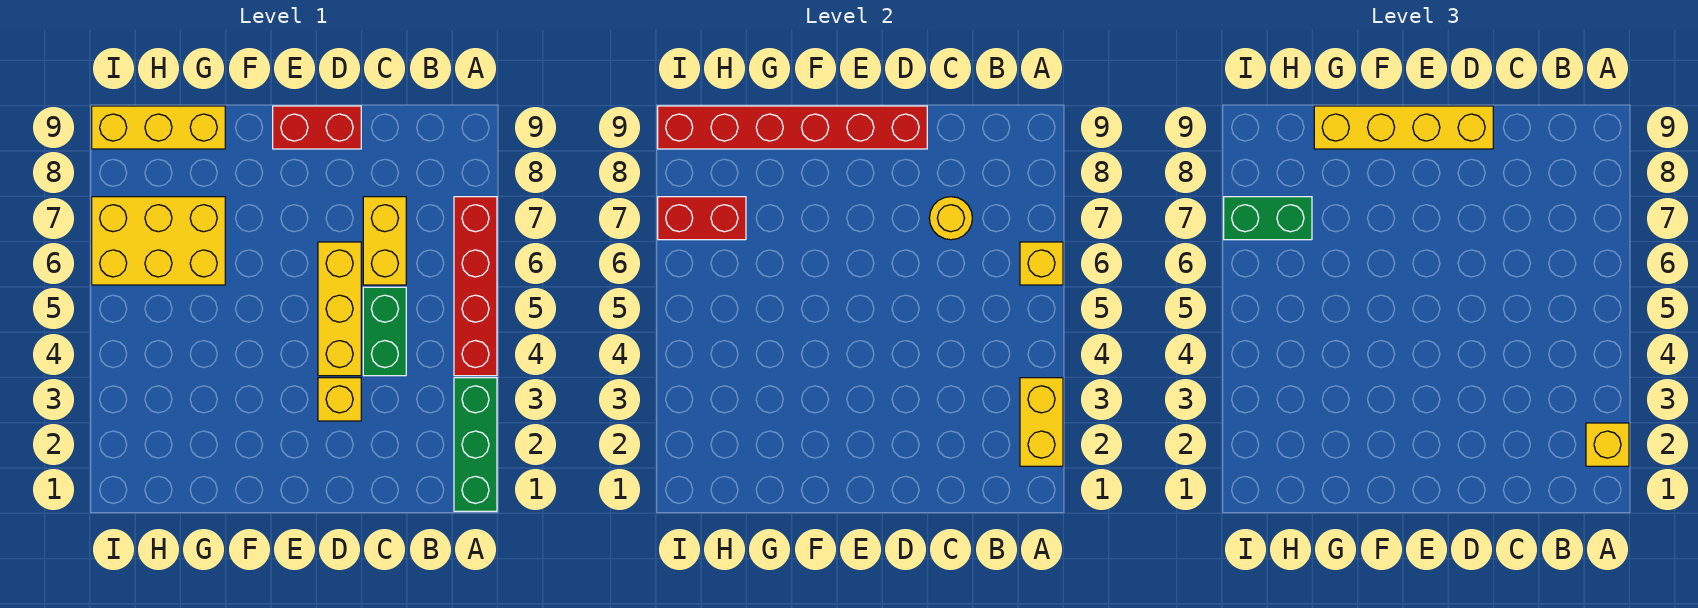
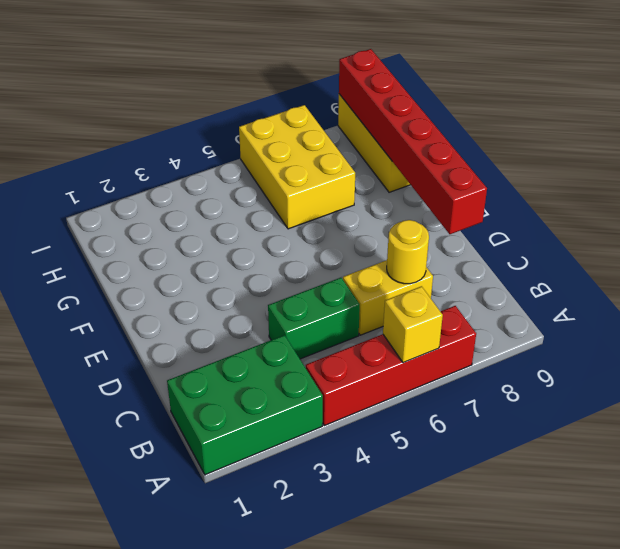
green 2x3 brick [167,335,323,475] -> green 1x3 brick [454,378,497,511]
none -> yellow 1x1 brick [318,378,361,421]
none -> yellow 1x3 brick [318,242,361,376]
none -> red 1x2 brick [273,106,361,149]

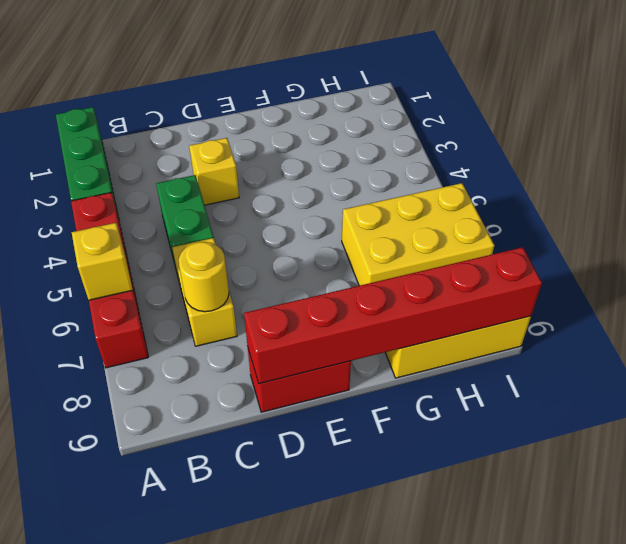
none -> yellow 1x3 brick [318,242,361,376]
none -> yellow 1x2 brick [1020,378,1063,466]
none -> red 1x2 brick [658,197,746,240]

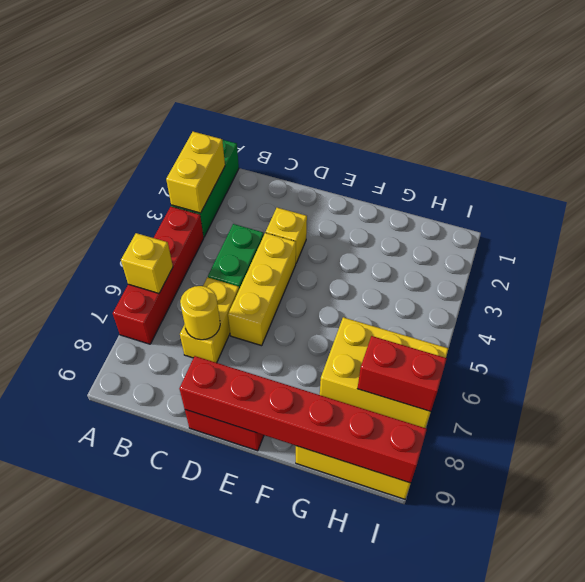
none -> yellow 1x1 brick [1586,423,1629,466]
none -> yellow 1x4 brick [1314,106,1493,149]
none -> green 1x2 brick [1224,197,1312,240]

